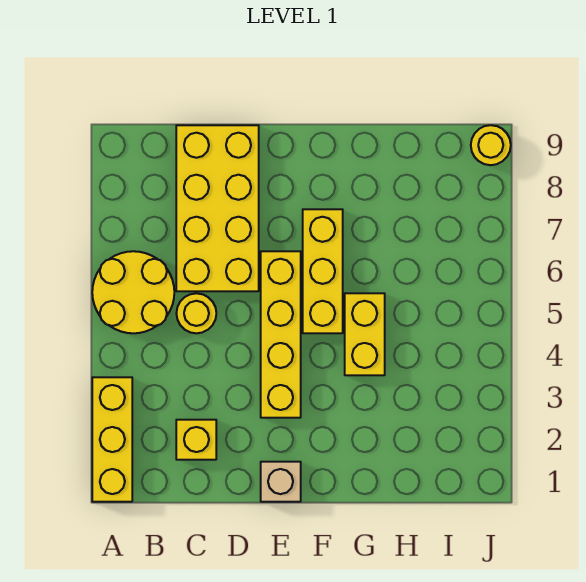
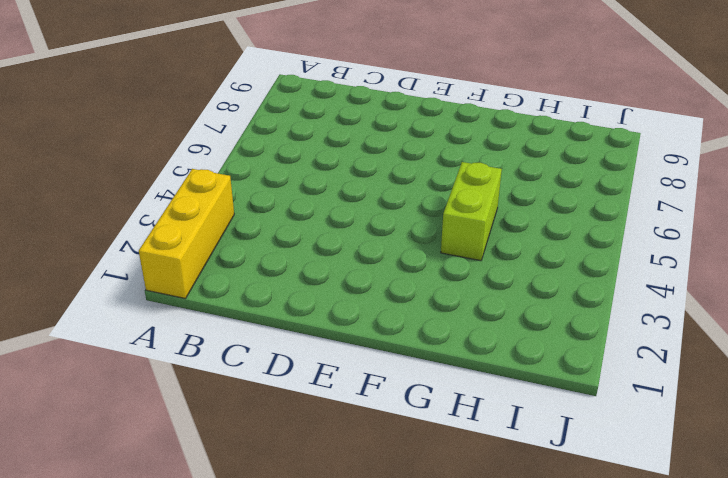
lime 1x2 brick [441,162,502,261] -> yellow 1x2 brick [345,293,385,375]
none -> yellow 2x2 round brick [92,251,174,333]
none -> yellow 1x1 brick [176,420,216,460]

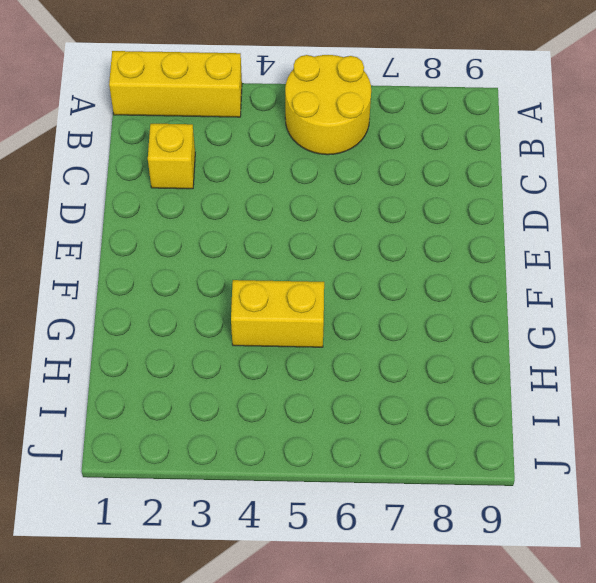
none -> yellow 1x1 round brick [176,293,216,333]
none -> yellow 2x4 brick [176,125,259,291]

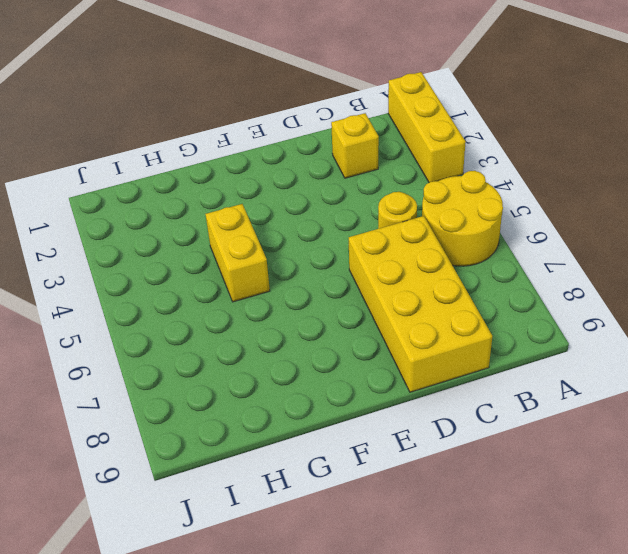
none -> tan 1x1 brick [261,462,301,502]
none -> yellow 1x4 brick [261,251,301,418]

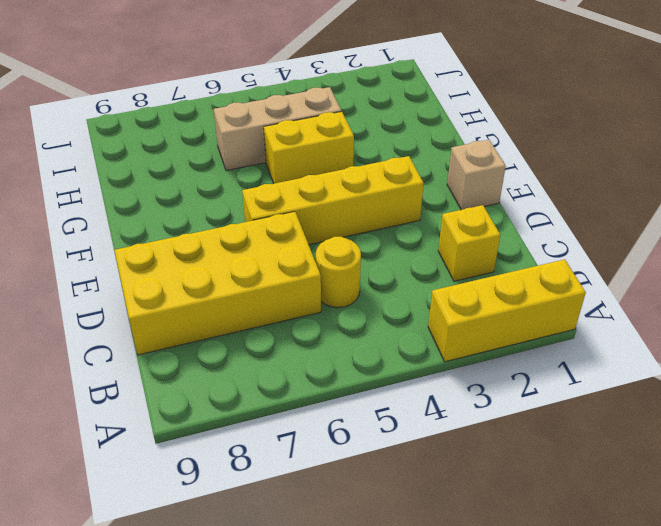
tan 1x3 brick [214,87,341,171] -> none
none -> yellow 2x2 round brick [92,251,174,333]
none -> yellow 1x3 brick [303,209,343,333]

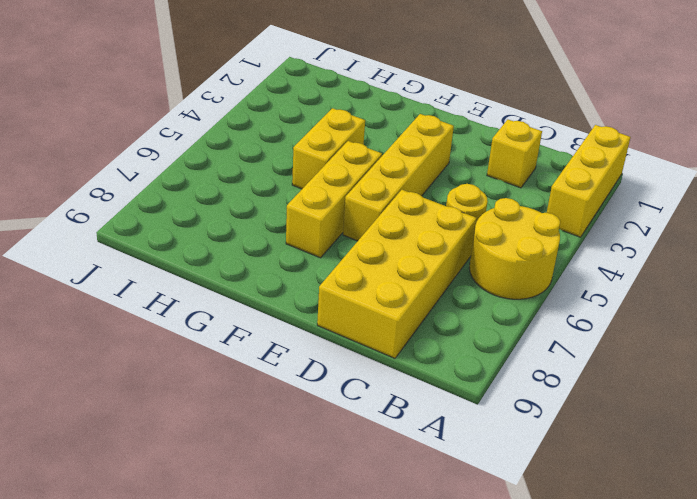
none -> tan 1x1 brick [261,462,301,502]
none -> yellow 1x1 round brick [471,125,511,165]

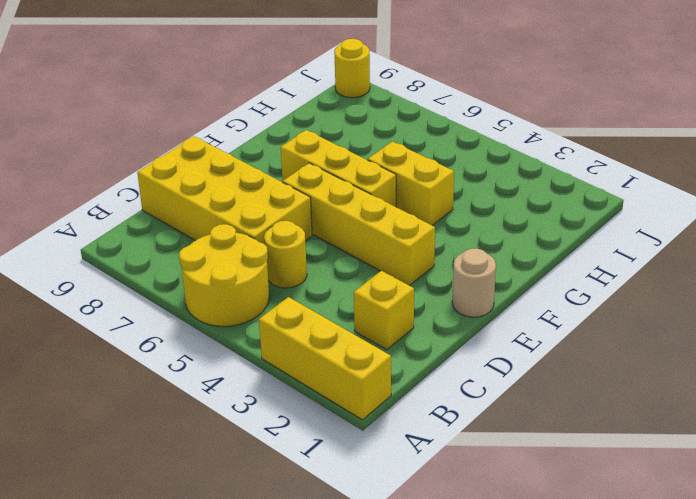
tan 1x1 round brick [452,248,496,317] -> tan 1x1 brick [261,462,301,502]

